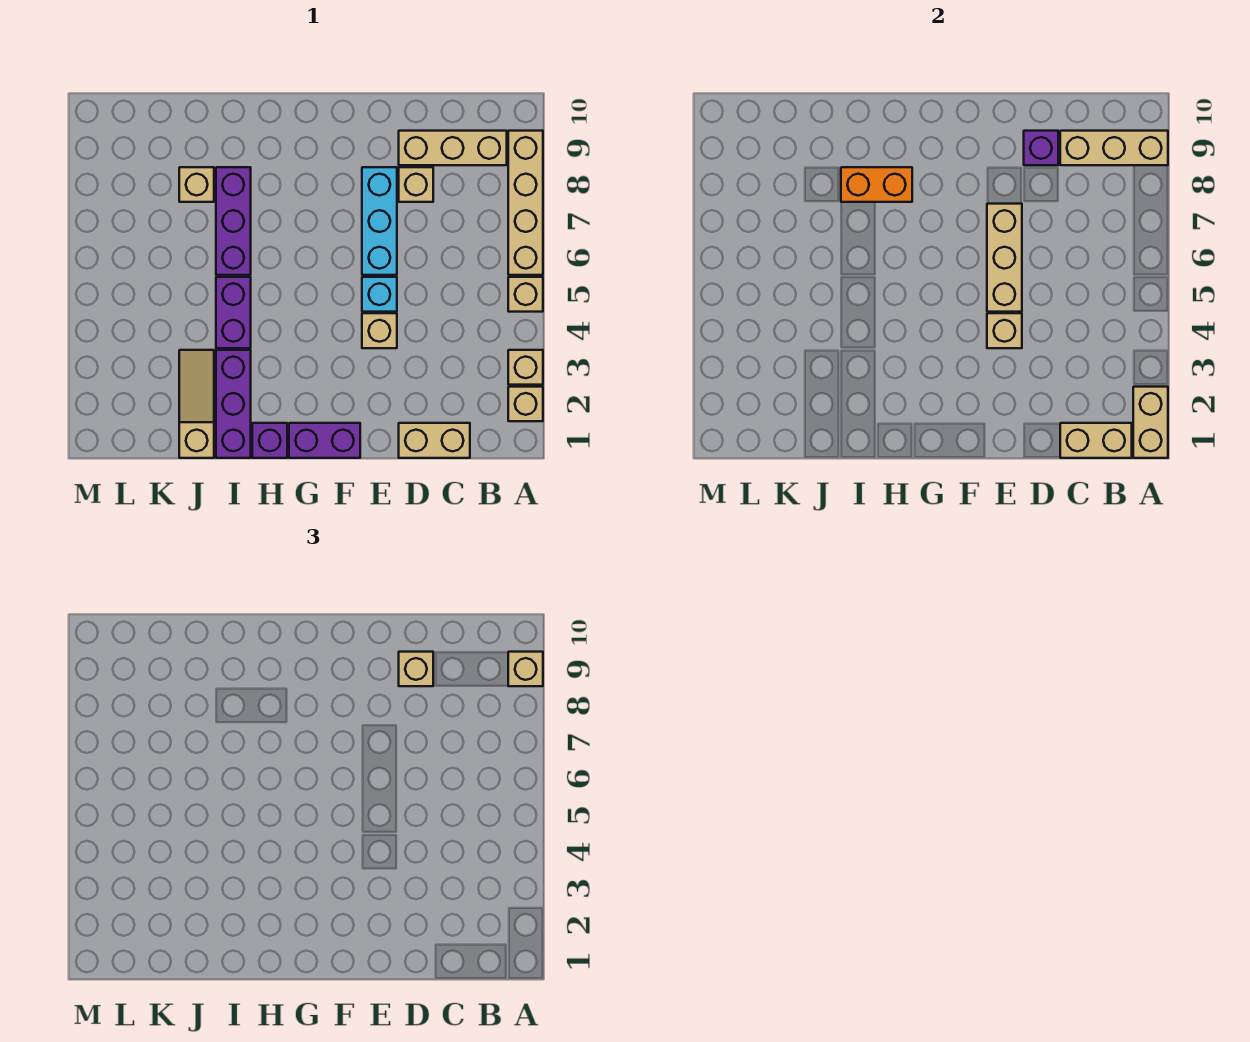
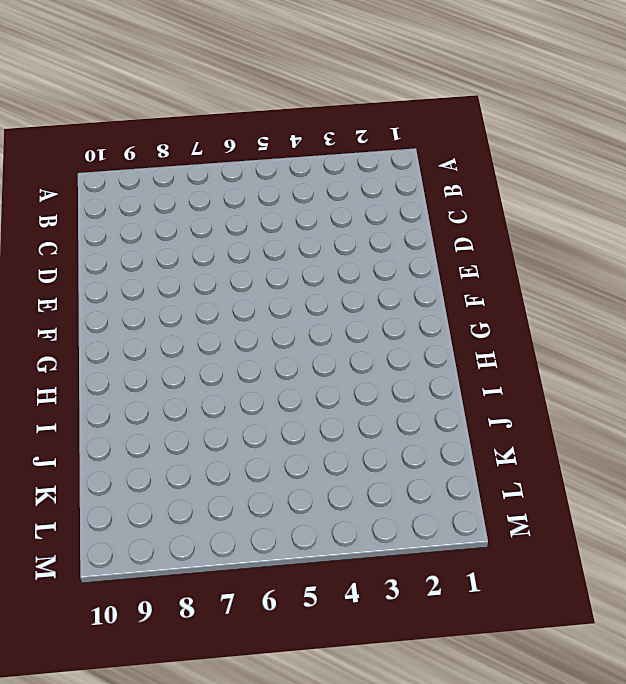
none -> tan 1x1 brick [508,387,543,421]
none -> tan 1x1 brick [508,350,543,385]
none -> tan 1x1 brick [508,277,543,312]

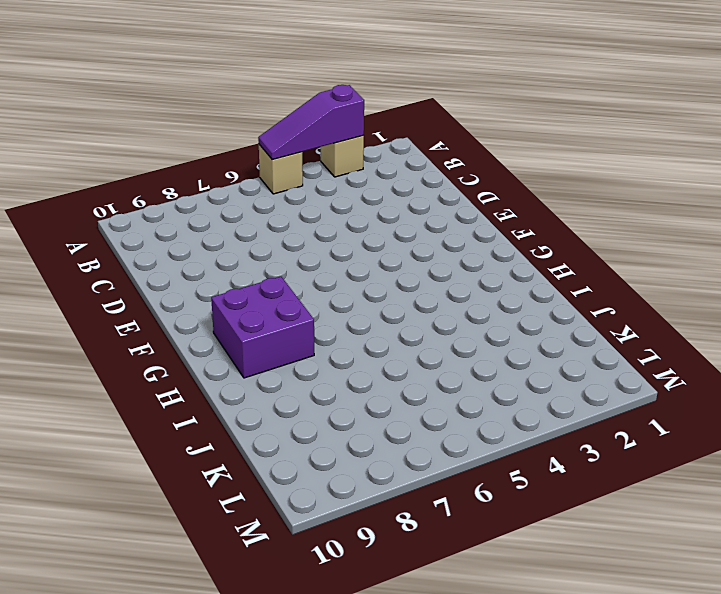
purple 1x3 slope [258,85,364,160] -> none
purple 2x2 brick [211,277,314,378] -> none
none -> tan 1x1 brick [508,387,543,421]
none -> tan 1x4 brick [508,131,543,275]
none -> tan 1x3 brick [399,131,507,165]

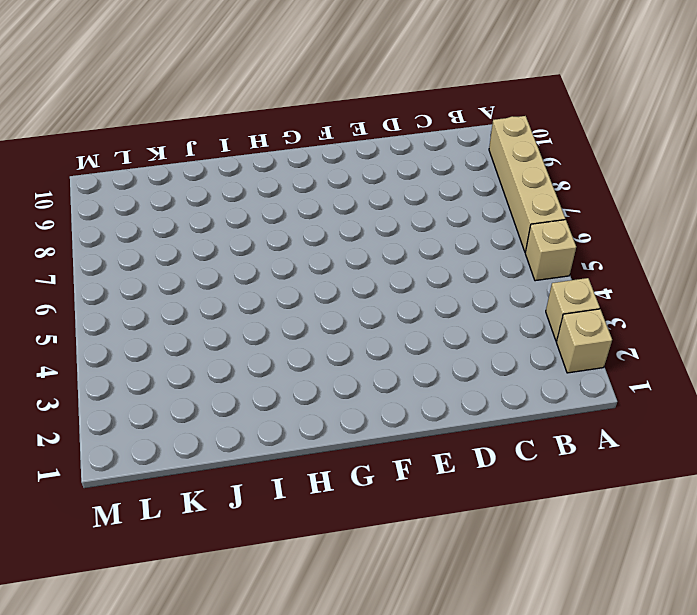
none -> tan 1x3 brick [399,131,507,165]
none -> tan 1x2 brick [399,423,470,458]
none -> tan 1x1 brick [399,167,433,202]

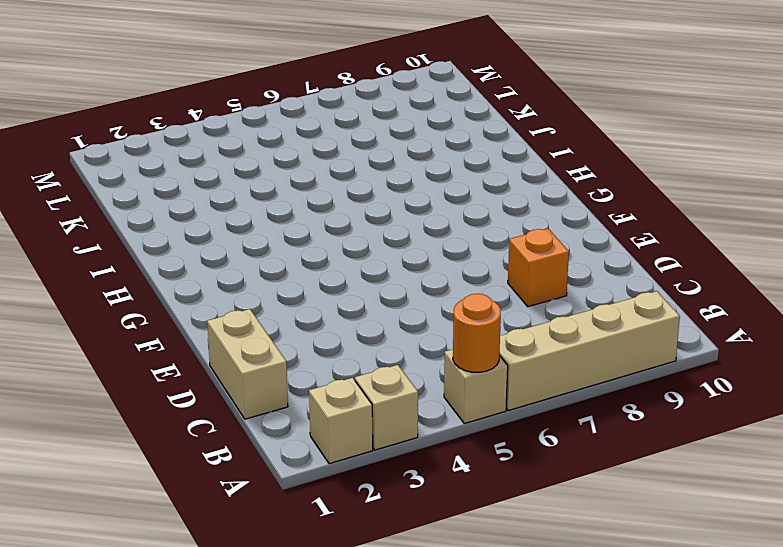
orange 1x1 round brick [453,294,501,372] -> none
orange 1x1 brick [508,229,569,307] -> tan 1x1 brick [399,167,433,202]
none -> tan 1x3 brick [399,131,507,165]
none -> tan 1x1 brick [362,313,397,348]
none -> cyan 1x1 brick [362,277,397,312]

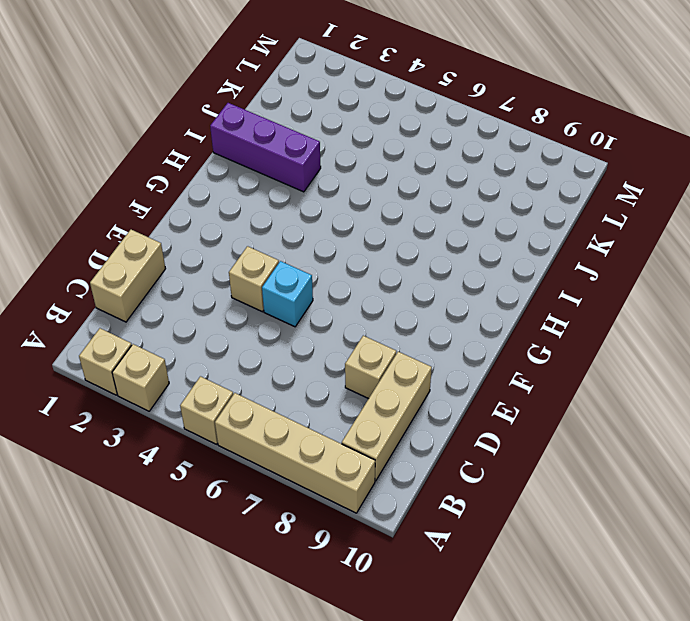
none -> cyan 1x3 brick [362,167,397,275]
none -> purple 1x2 brick [289,423,360,458]
none -> purple 1x1 brick [252,423,287,458]

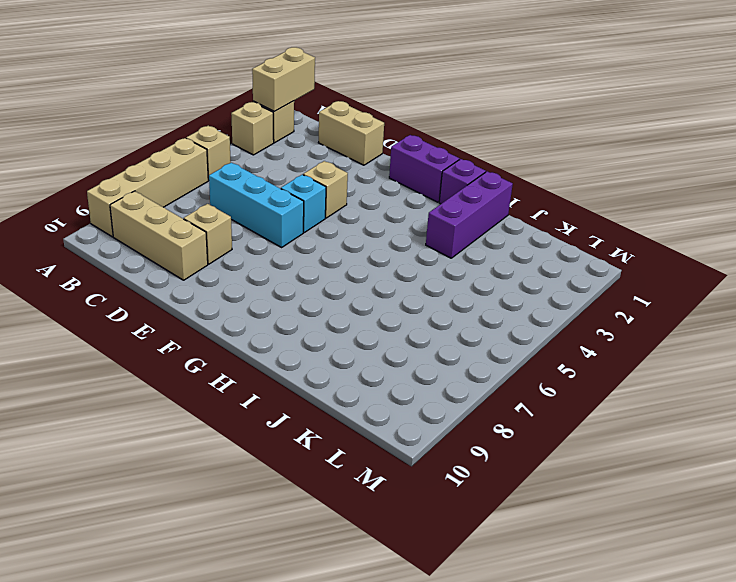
cyan 1x3 brick [209,163,304,247] -> cyan 1x3 brick turned to [362,167,397,275]
none -> purple 1x2 brick [216,277,251,348]
none -> purple 1x3 brick [216,167,251,275]
none -> tan 1x3 slope [179,350,214,458]

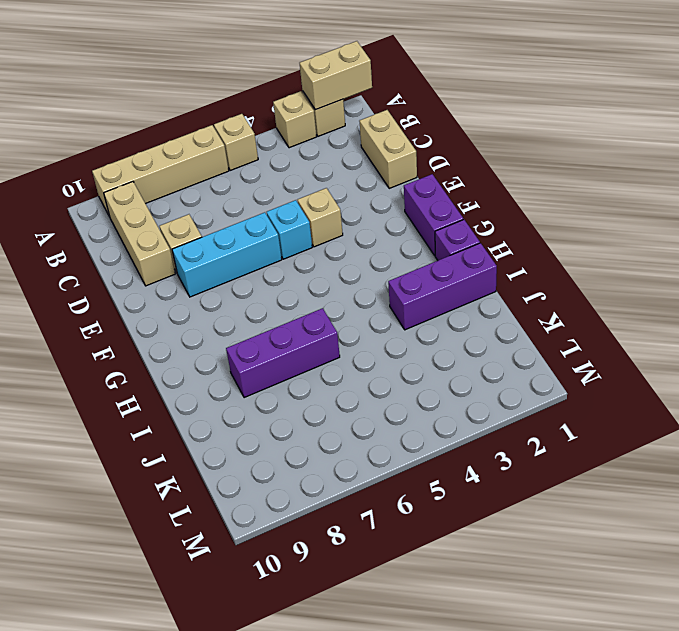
none -> purple 1x2 brick [216,277,251,348]
none -> tan 1x3 slope [179,350,214,458]
none -> tan 1x1 brick [179,167,214,202]

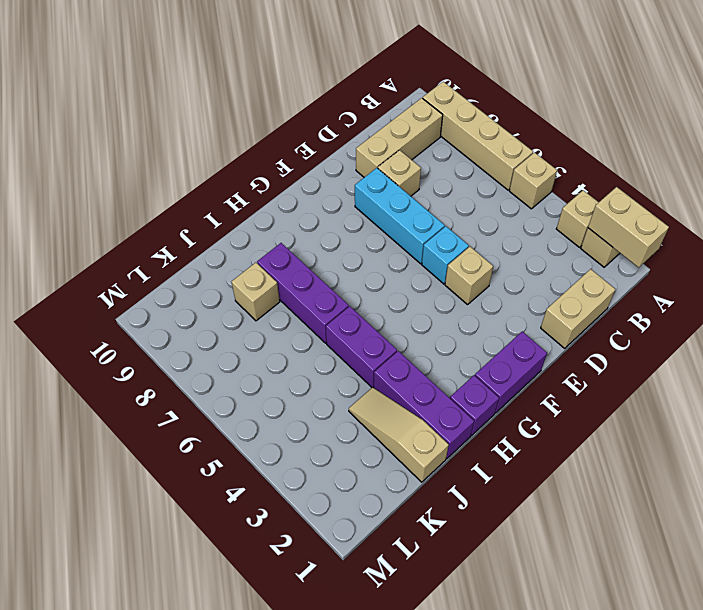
none -> tan 1x3 brick [1060,131,1168,165]
none -> tan 1x2 brick [1060,423,1132,458]
none -> purple 1x1 brick [1024,131,1058,165]

